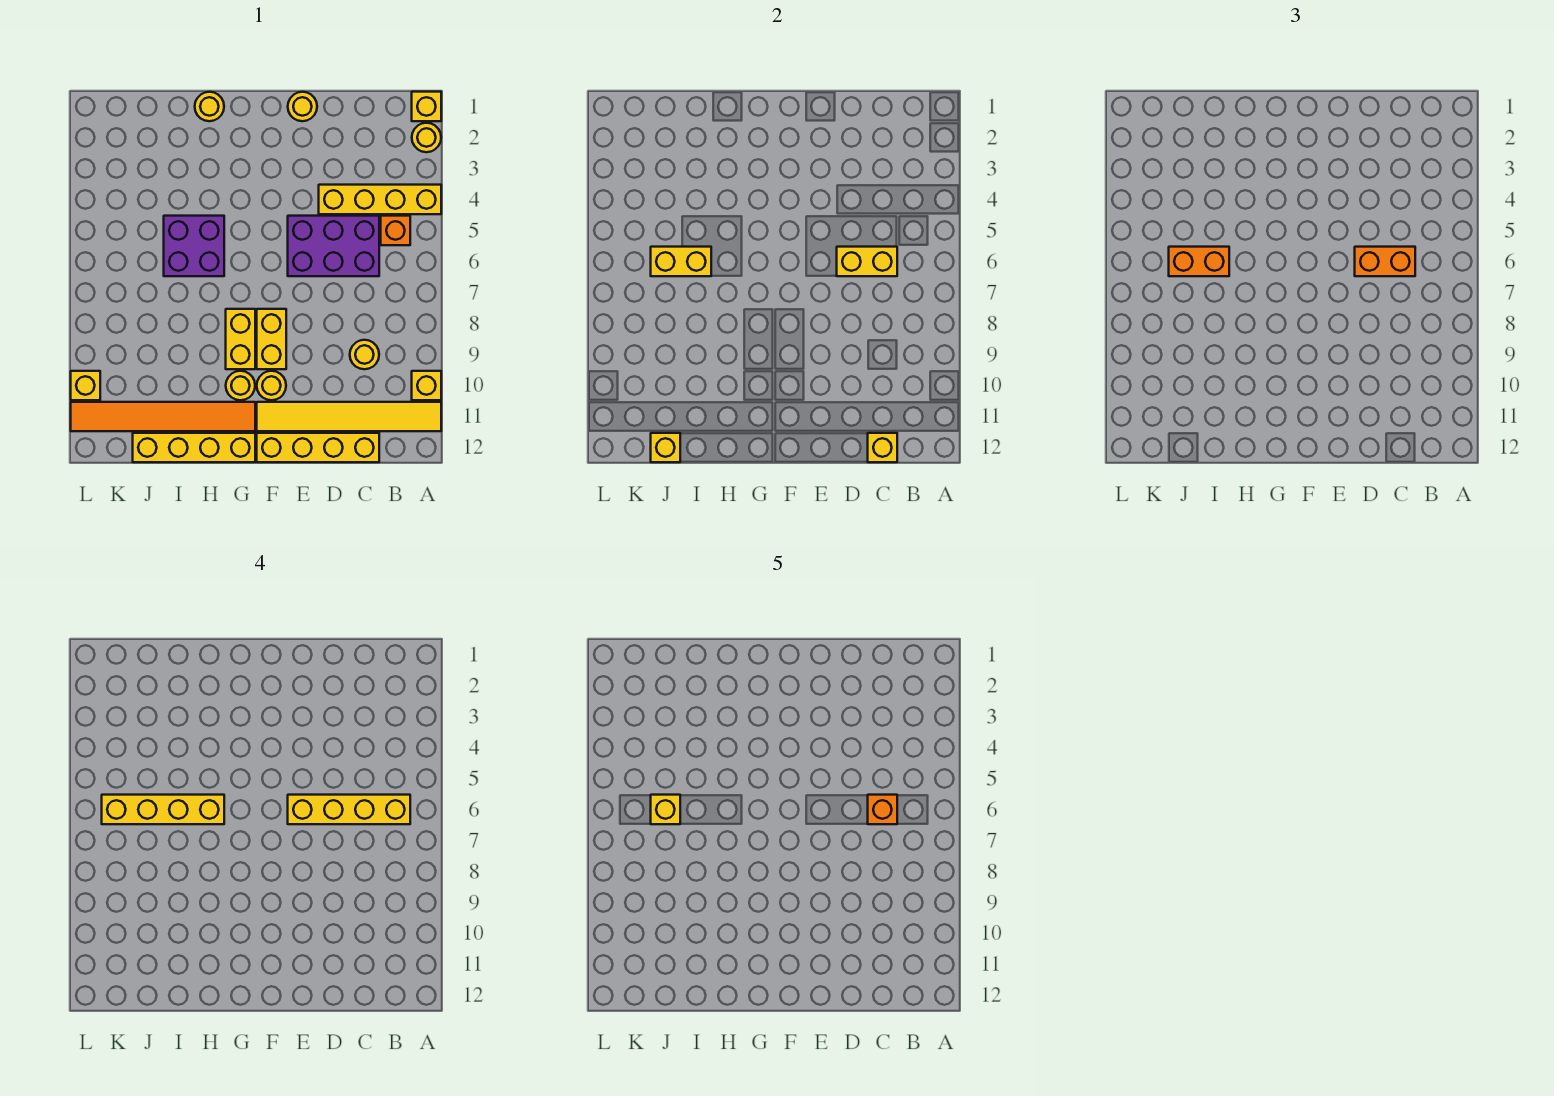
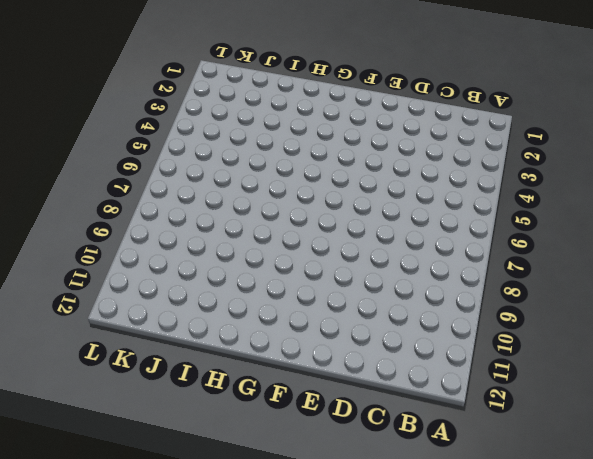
none -> yellow 1x1 brick [412,92,441,121]
none -> yellow 1x1 round brick [412,123,441,152]
none -> yellow 1x4 brick [319,185,441,214]

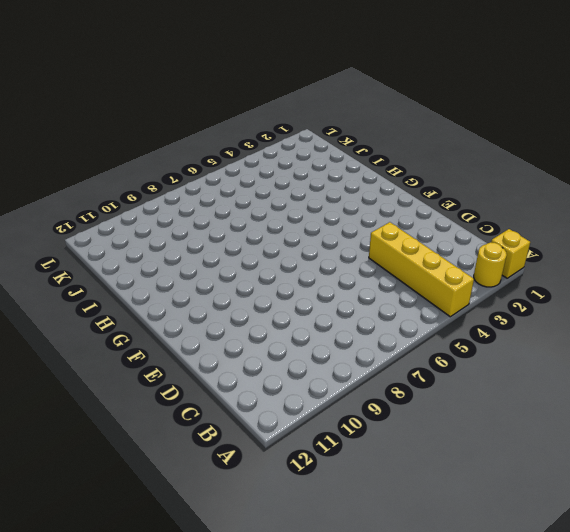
none -> yellow 1x1 brick [412,371,441,400]
none -> yellow 1x6 tile [257,402,441,431]
none -> orange 1x1 brick [381,216,410,245]

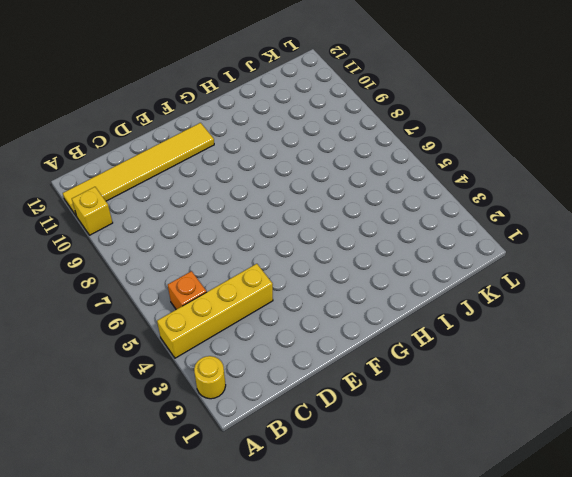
none -> yellow 1x1 brick [412,92,441,121]
none -> purple 2x3 brick [288,216,379,276]
none -> yellow 1x1 round brick [350,340,379,369]

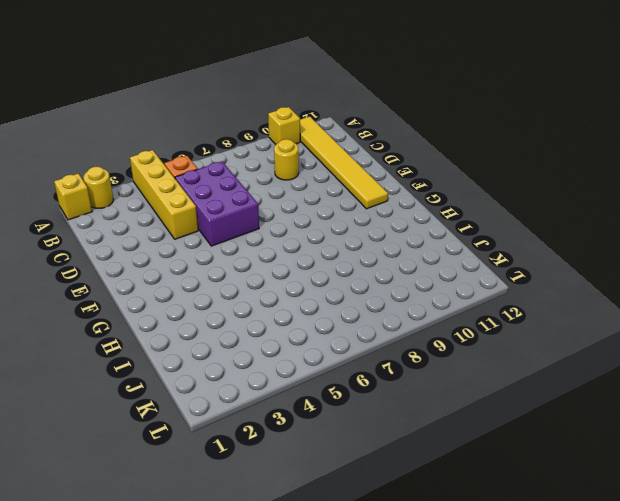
none -> yellow 1x4 brick [257,433,379,462]
none -> yellow 1x1 round brick [288,92,317,121]
none -> yellow 1x2 brick [257,309,286,369]

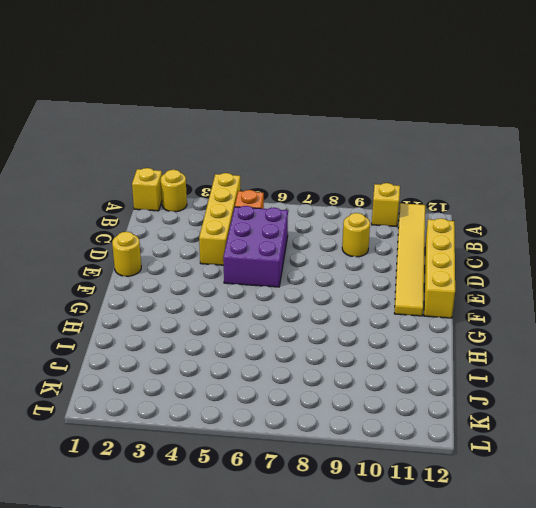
none -> yellow 1x2 brick [257,309,286,369]
none -> yellow 1x1 round brick [257,371,286,400]
none -> yellow 1x2 brick [226,309,255,369]

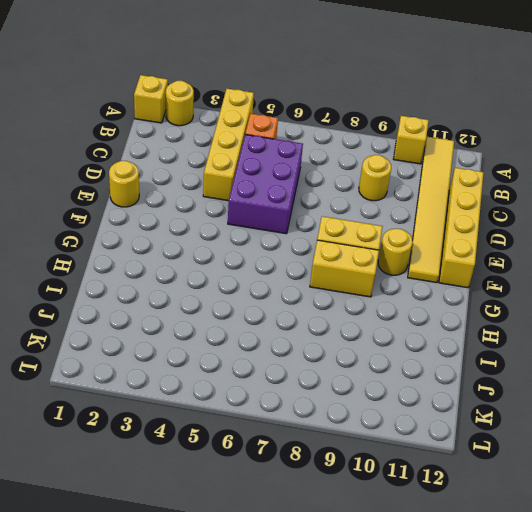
none -> yellow 1x1 round brick [226,371,255,400]
none -> orange 1x6 tile [71,402,255,431]
none -> yellow 1x4 brick [133,433,255,462]

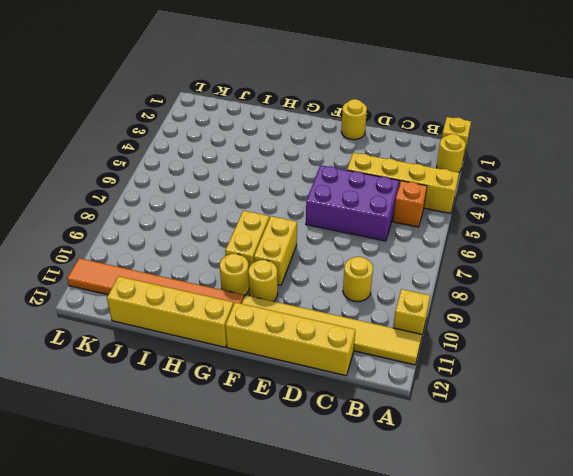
none -> yellow 1x1 round brick [195,92,224,121]
none -> purple 2x2 brick [164,216,224,276]
none -> yellow 1x1 brick [71,371,100,400]

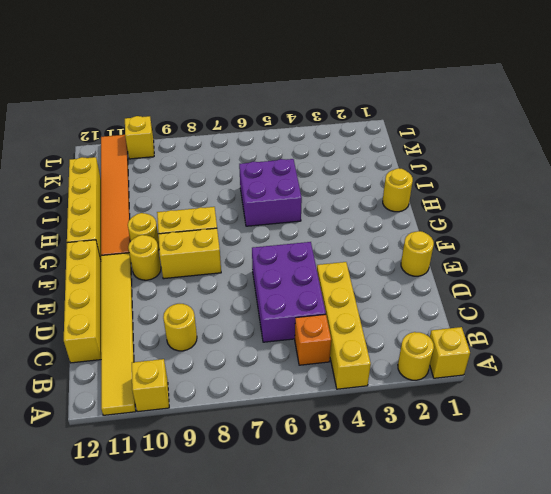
none -> yellow 1x2 brick [837,247,897,276]
none -> yellow 1x1 brick [868,433,897,462]
none -> yellow 1x2 brick [651,247,711,276]

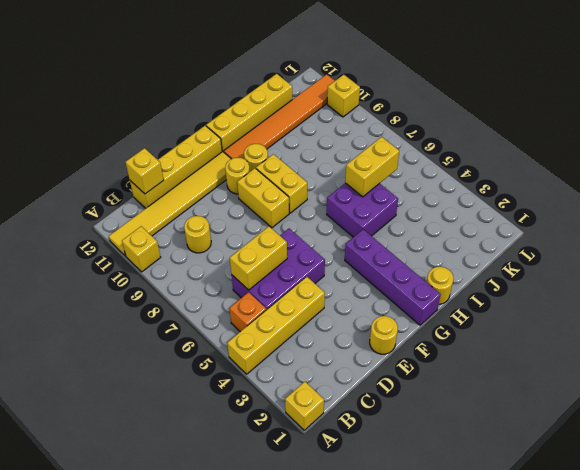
purple 1x4 brick [345,229,441,325] -> none
none -> yellow 1x1 round brick [412,123,441,152]
none -> yellow 1x1 brick [651,433,680,462]
none -> orange 1x2 brick [1355,247,1415,276]

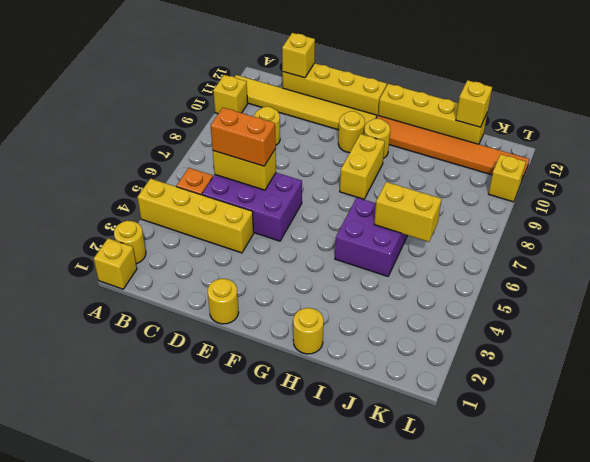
none -> yellow 1x2 brick [257,309,286,369]
none -> orange 1x2 brick [1169,247,1229,276]
none -> yellow 1x4 brick [288,795,410,824]

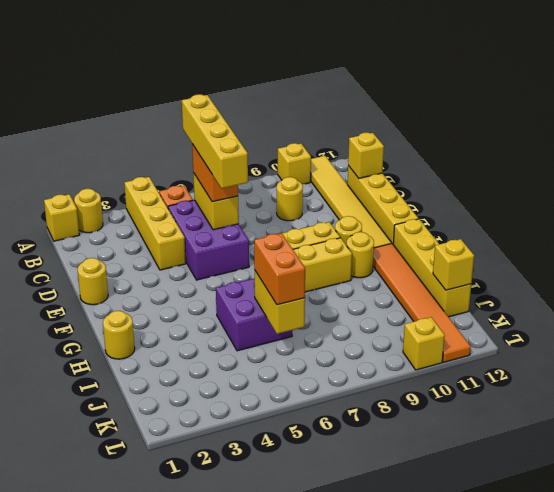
none -> yellow 1x4 brick [102,795,224,824]
none -> orange 1x1 brick [868,795,897,824]
none -> yellow 1x1 brick [651,795,680,824]

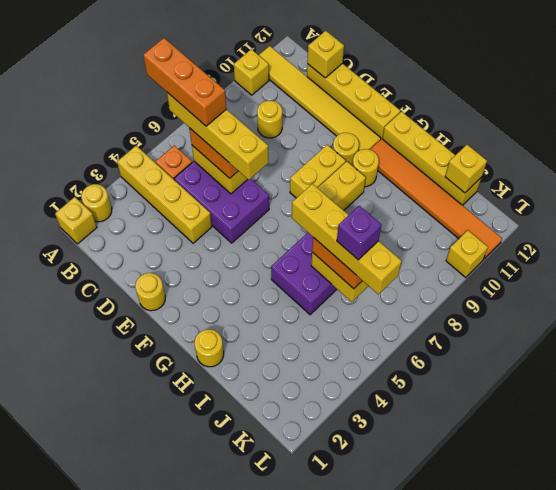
orange 1x3 brick [143,38,226,126] -> orange 1x1 brick [868,795,897,824]
purple 1x1 brick [337,206,381,260] -> yellow 1x1 brick [651,795,680,824]

